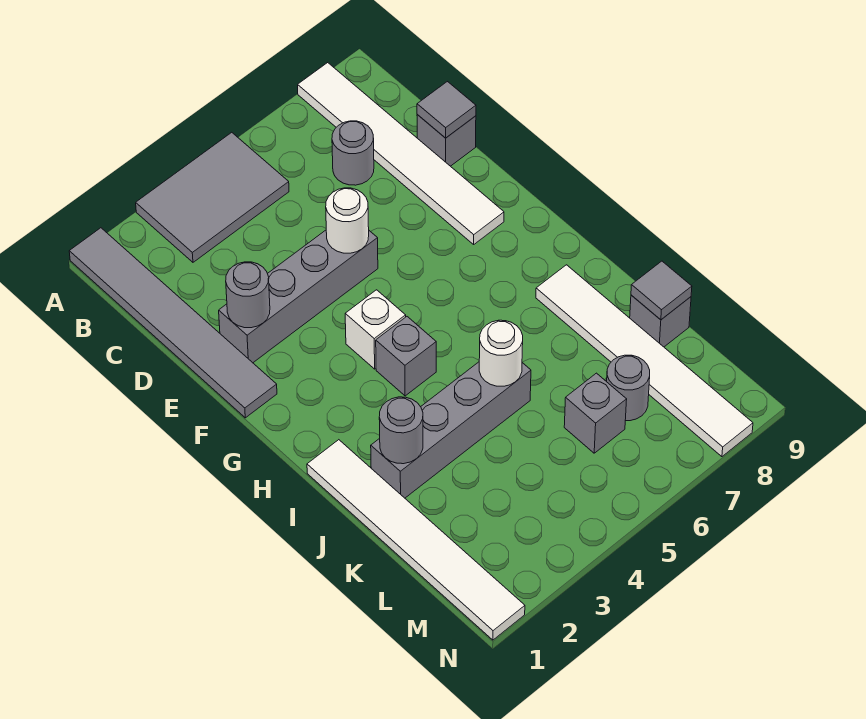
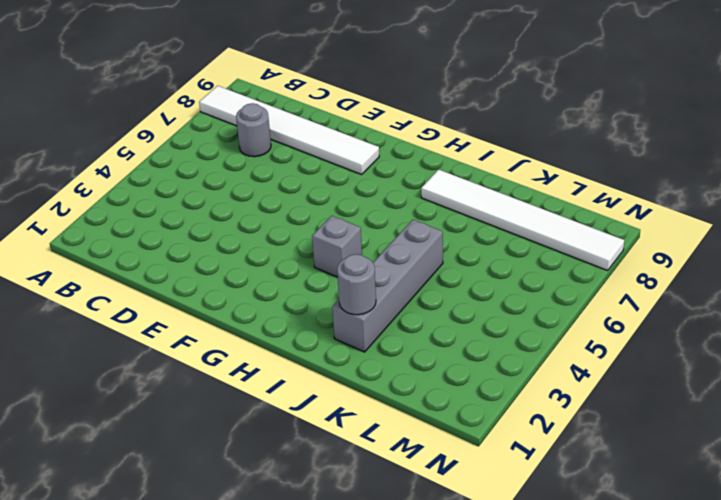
none -> grey 1x6 tile [69,228,277,418]
none -> grey 2x3 tile [136,132,289,262]
none -> grey 1x1 brick [417,115,476,166]

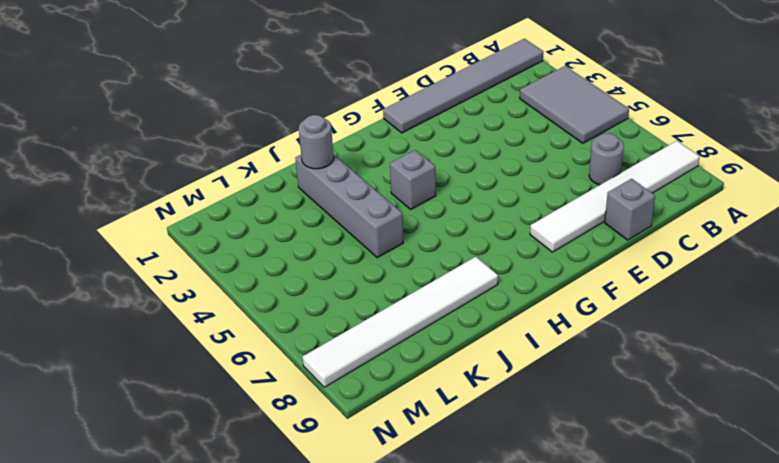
none -> grey 1x4 brick [219,230,378,363]
none -> white 1x1 brick [345,290,406,369]
none -> white 1x6 tile [307,440,525,640]

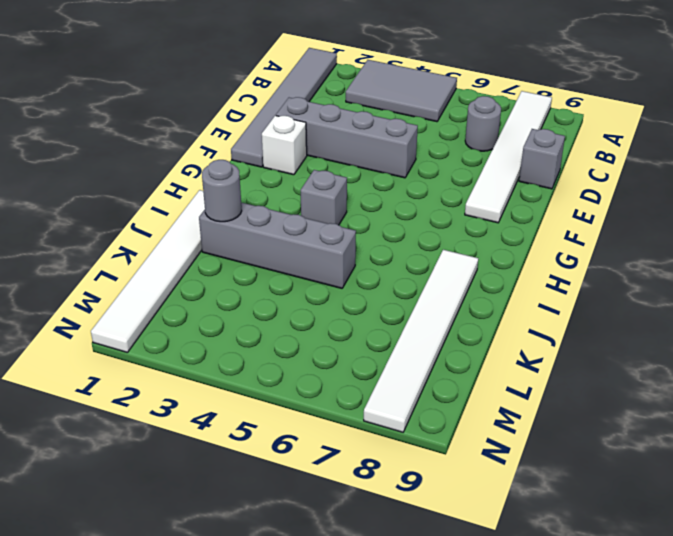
white 1x1 brick [262,116,307,175] -> white 1x1 brick moved to [345,290,406,369]
none -> grey 1x1 brick [630,295,691,347]
none -> grey 1x1 brick [564,373,627,453]
none -> grey 1x1 round brick [607,355,650,421]

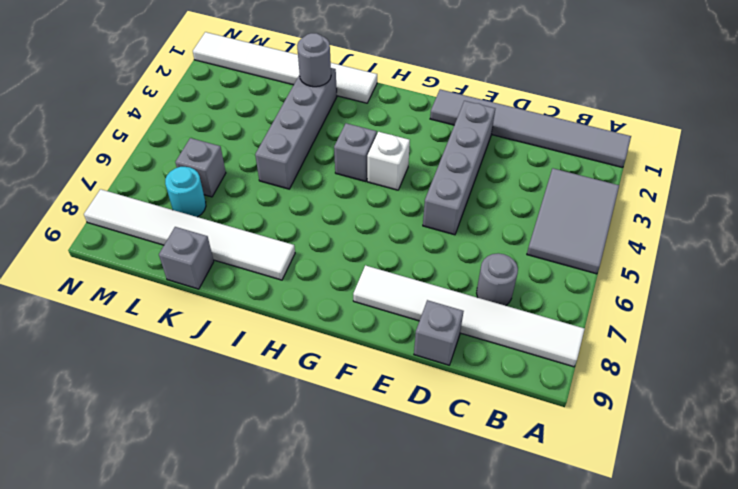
cyan 1x1 round brick [165,167,206,217] -> grey 1x1 round brick [607,355,650,421]
none -> grey 1x1 tile [417,82,476,138]
none -> grey 1x1 round brick [226,262,270,328]
none -> white 1x1 round brick [326,188,369,253]

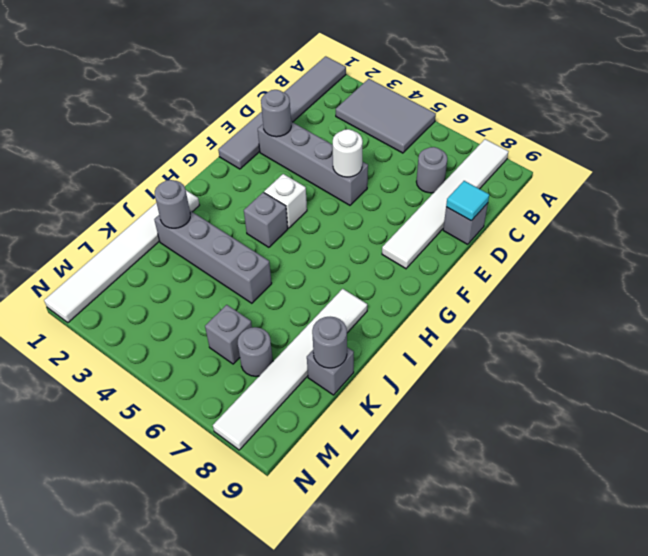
cyan 1x1 tile [446,181,489,221] -> grey 1x1 tile [417,82,476,138]
grey 1x1 round brick [312,317,347,368] -> grey 1x1 tile [631,261,692,320]
none -> white 1x1 round brick [479,320,523,386]

